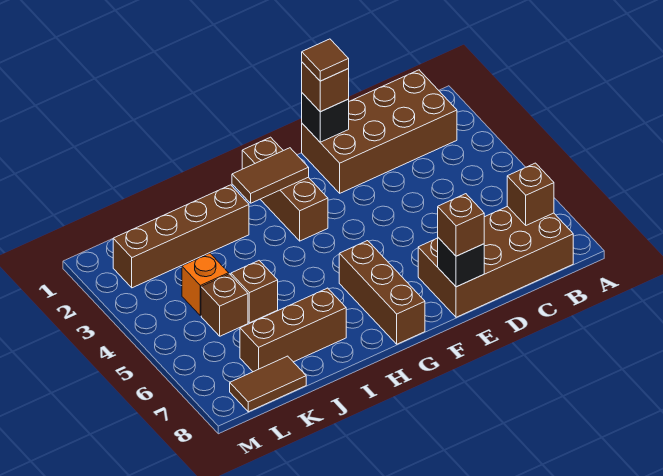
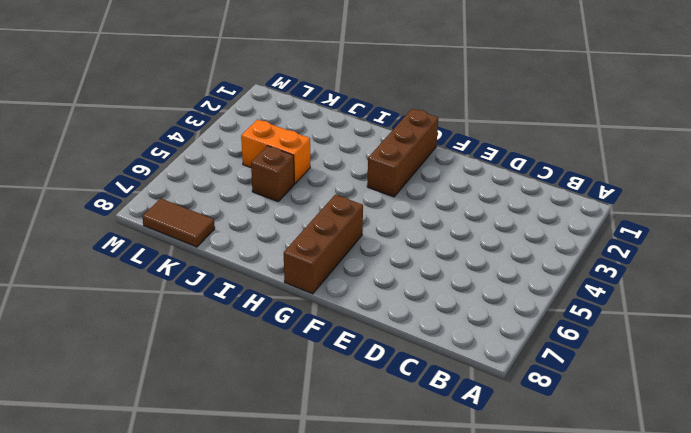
orange 1x2 brick [241,120,310,184] -> orange 1x1 brick [182,253,229,316]
none -> brown 2x4 brick [302,70,457,193]
none -> brown 2x4 brick [418,206,573,317]
none -> brown 1x4 brick [113,185,249,288]

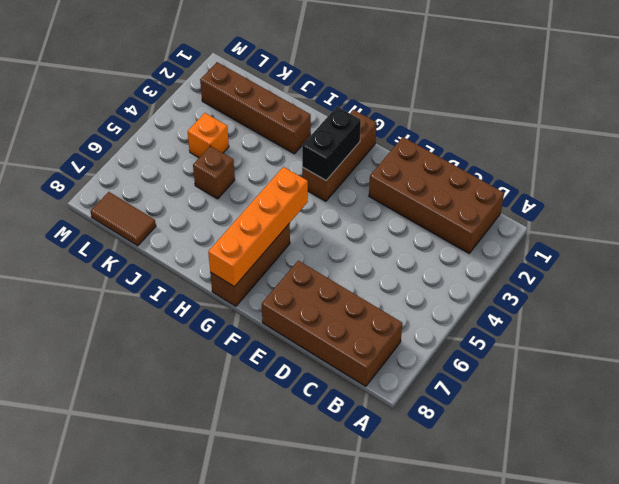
black 1x2 brick [302,107,361,180] -> brown 1x2 tile [232,148,309,203]
orange 1x4 brick [208,167,308,287] -> none
none -> brown 1x3 brick [240,288,346,372]
none -> brown 1x1 brick [201,274,248,336]
none -> brown 1x1 brick [507,163,554,225]

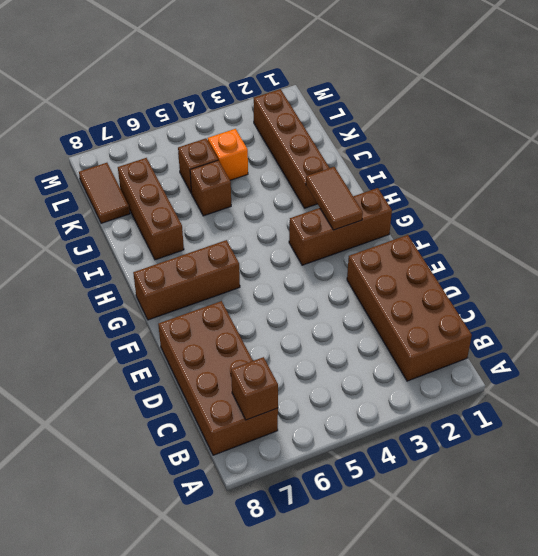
none -> black 1x1 brick [302,93,349,142]
none -> black 1x1 brick [438,238,484,287]
none -> brown 1x1 brick [302,62,349,112]

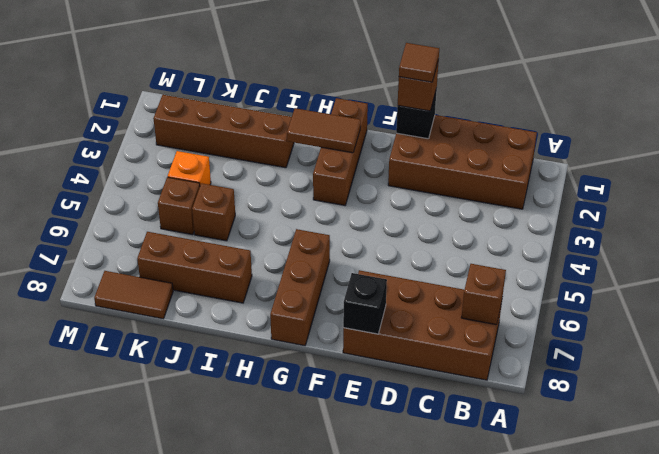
none -> brown 1x1 brick [438,194,484,256]

